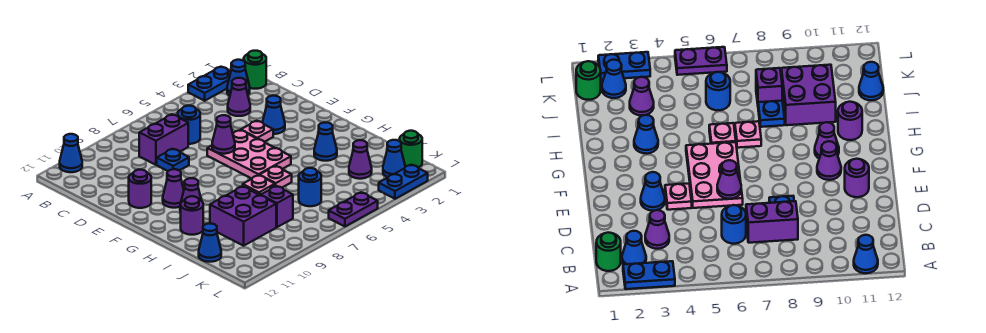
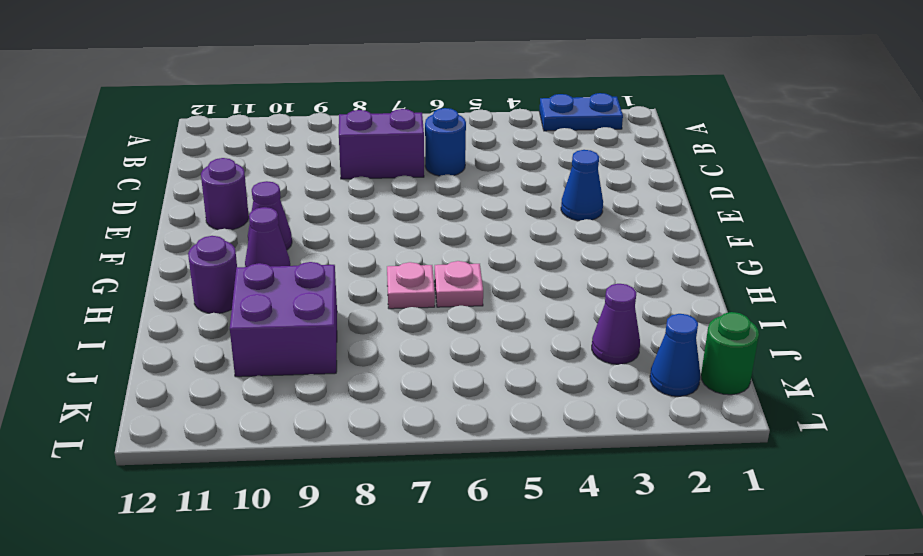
none -> blue 1x1 cone [60,134,82,172]
none -> green 1x1 round brick [244,51,266,89]
none -> blue 1x1 cone [227,60,250,96]

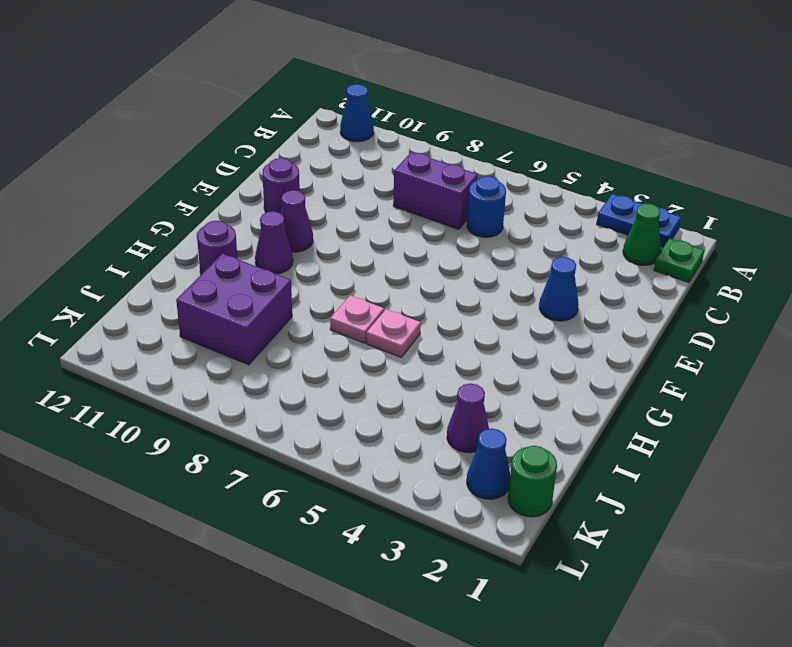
green 1x1 plate [654,238,704,283] -> green 1x1 round brick [244,51,266,89]
green 1x1 cone [623,203,661,265] -> blue 1x1 cone [227,60,250,96]
none -> purple 1x1 cone [228,78,250,116]
none -> blue 1x1 plate [157,149,189,171]
none -> pink 1x1 plate [241,121,273,142]

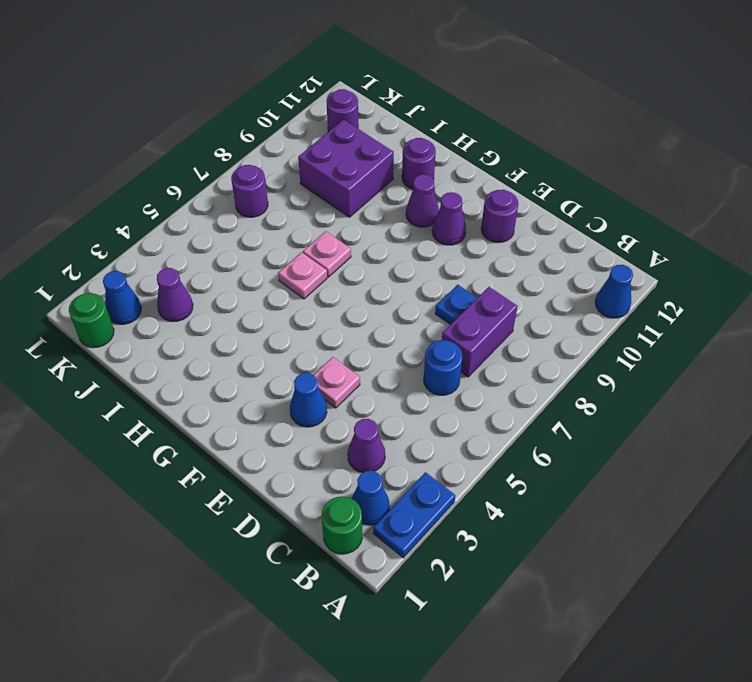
purple 1x1 round brick [231,165,268,217] -> none
purple 1x1 round brick [326,89,359,132] -> none
none -> pink 2x3 plate [207,130,291,179]
none -> blue 1x1 cone [314,123,337,161]
none -> blue 1x1 plate [758,101,785,127]

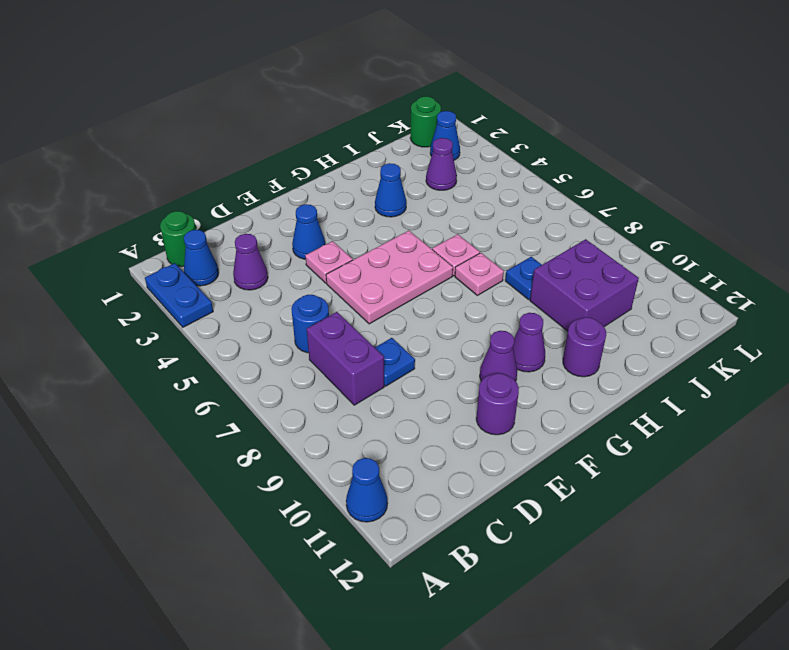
none -> blue 1x1 round brick [299,168,321,206]
none -> purple 1x1 brick [261,186,293,227]
none -> blue 1x1 cone [199,224,221,262]

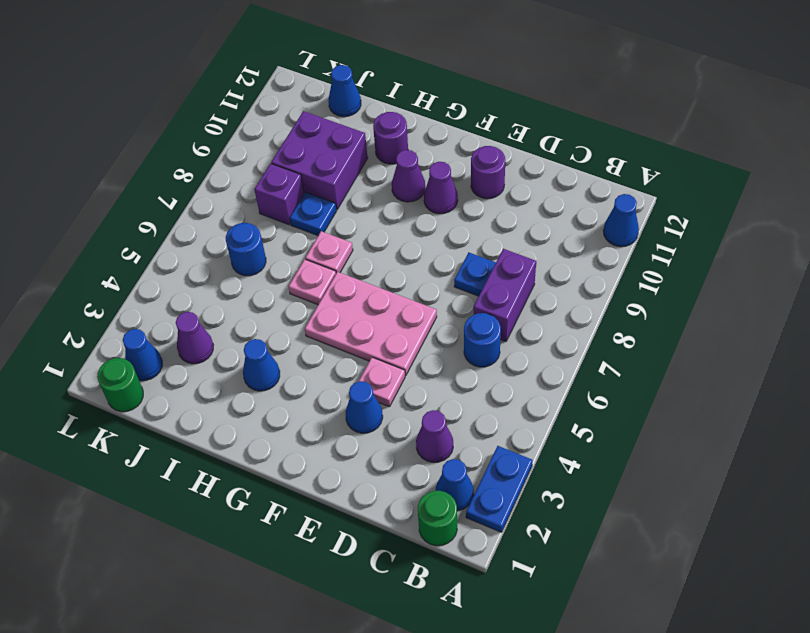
none -> blue 1x2 plate [379,165,428,199]
none -> purple 1x2 plate [329,192,378,226]
none -> purple 1x1 cone [212,115,235,154]

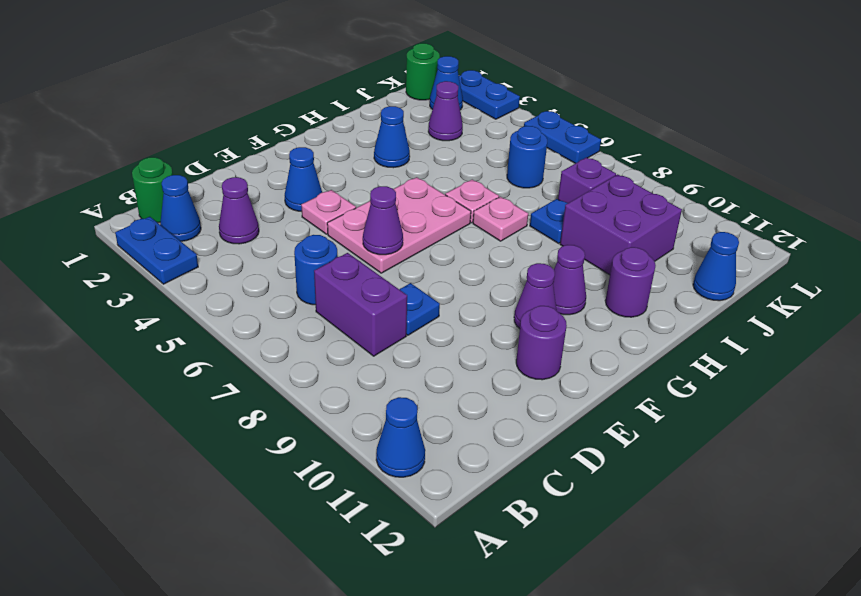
blue 1x2 plate [524,111,601,163] -> purple 1x2 plate [329,192,378,226]

